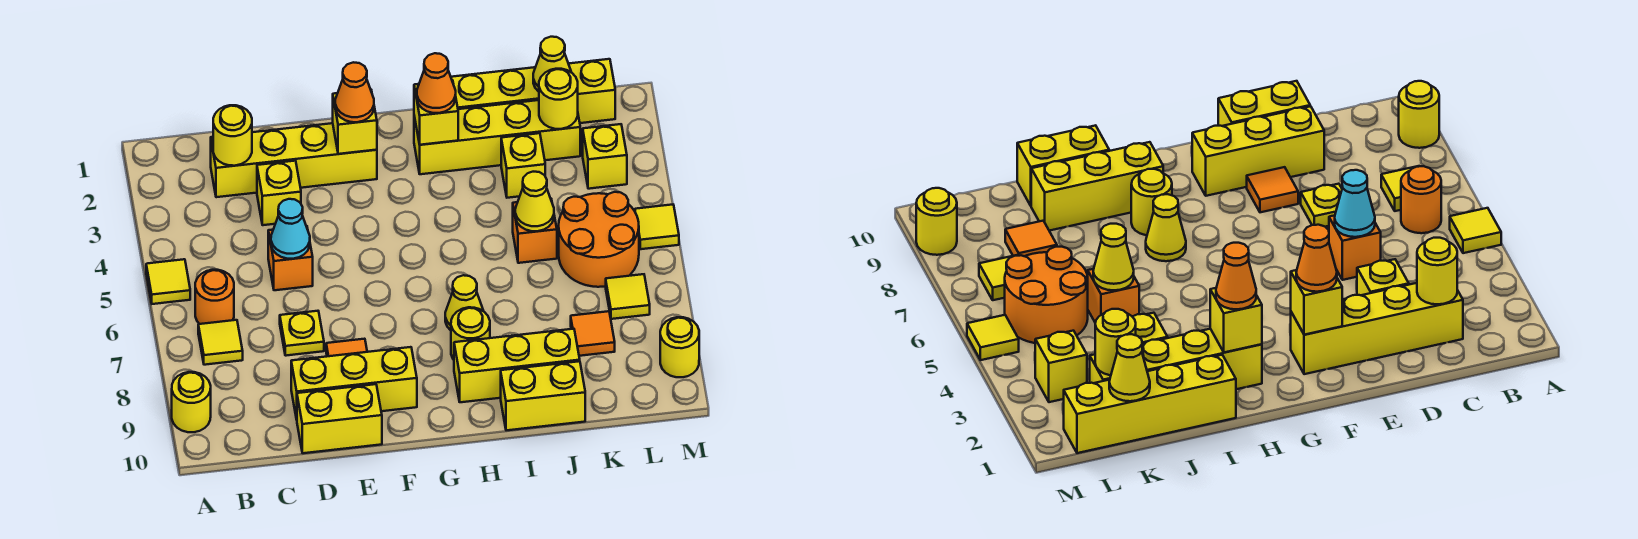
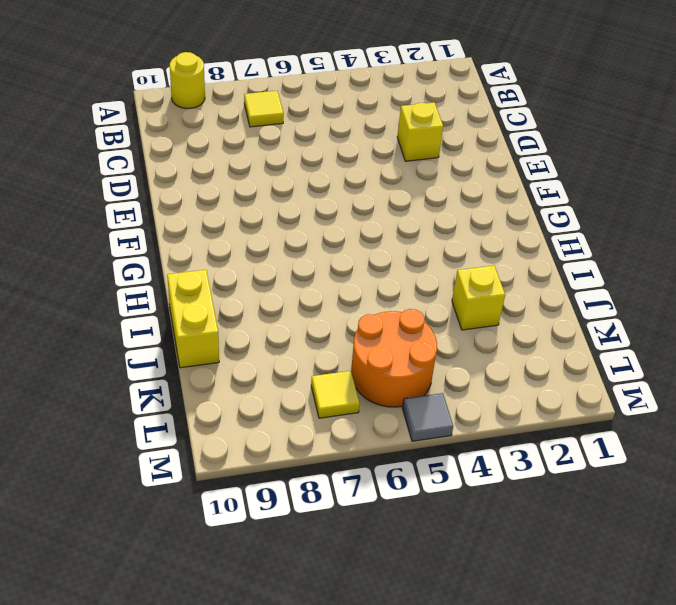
grey 1x1 tile [402,393,453,441] -> yellow 1x1 tile [635,205,679,249]
none -> yellow 1x1 tile [146,259,190,304]
none -> orange 1x1 round brick [195,270,234,324]
none -> yellow 1x4 brick [211,123,377,197]
none -> orange 1x1 brick [268,226,313,290]

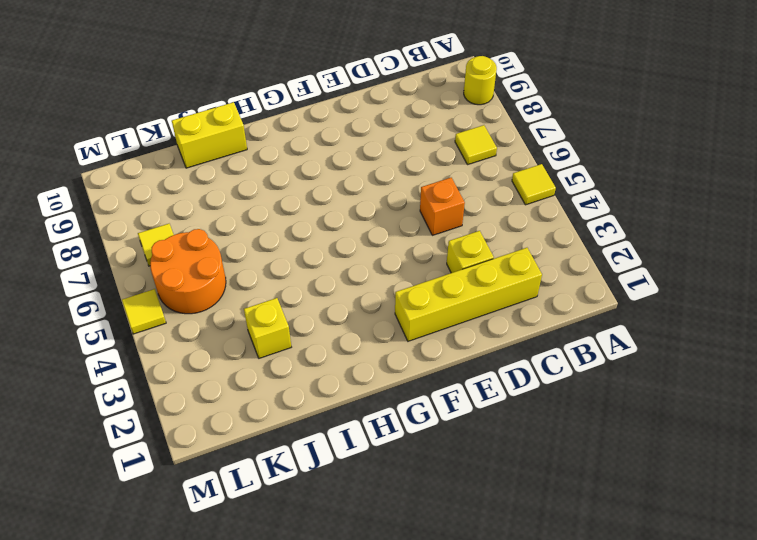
none -> orange 1x1 round brick [195,270,234,324]
none -> yellow 1x1 plate [280,311,324,356]
none -> yellow 1x3 brick [291,347,417,419]
none -> yellow 1x2 brick [297,384,382,453]

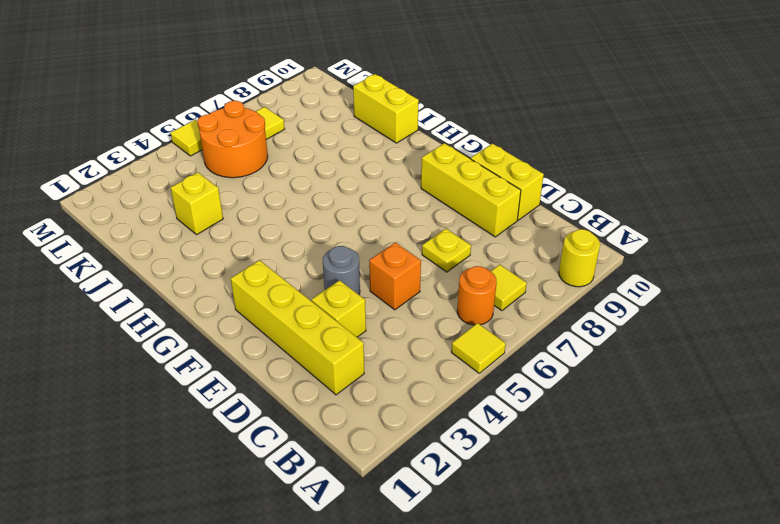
grey 1x1 round brick [323,246,360,295] -> none
none -> orange 1x1 tile [326,339,367,356]
none -> yellow 1x4 brick [414,100,580,174]
none -> yellow 1x1 cone [445,275,483,330]
none -> yellow 1x1 round brick [451,307,490,360]

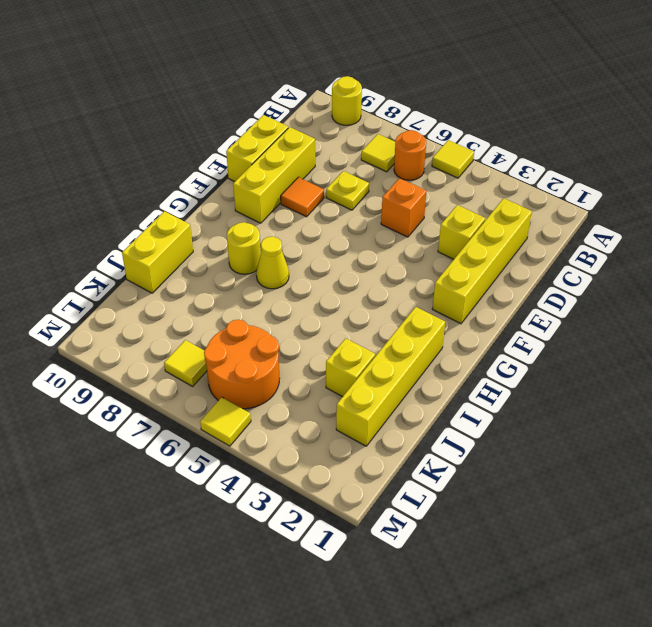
none -> yellow 1x3 brick [454,329,580,402]
none -> yellow 1x4 brick [451,59,615,123]
none -> orange 1x1 brick [513,199,557,263]
none -> orange 1x1 tile [571,311,615,356]

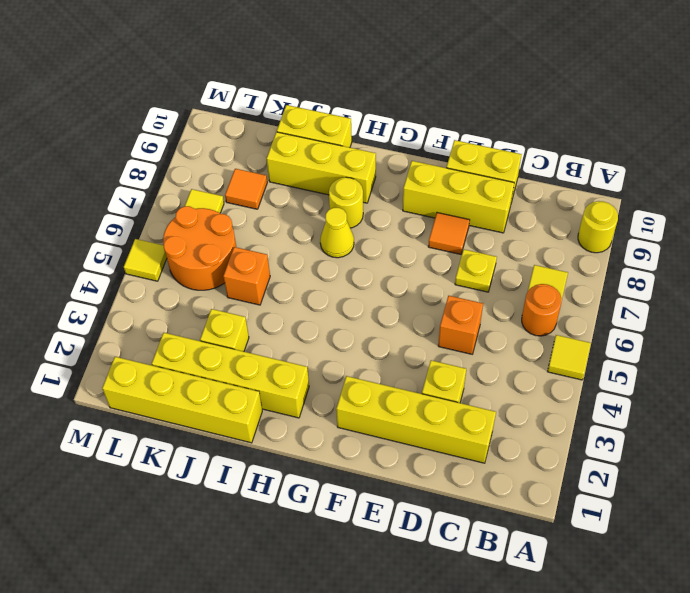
none -> yellow 1x1 brick [583,124,627,189]
none -> yellow 1x1 round brick [660,317,699,377]
none -> yellow 1x1 round brick [213,105,252,166]
none -> cyan 1x1 cone [271,199,310,259]

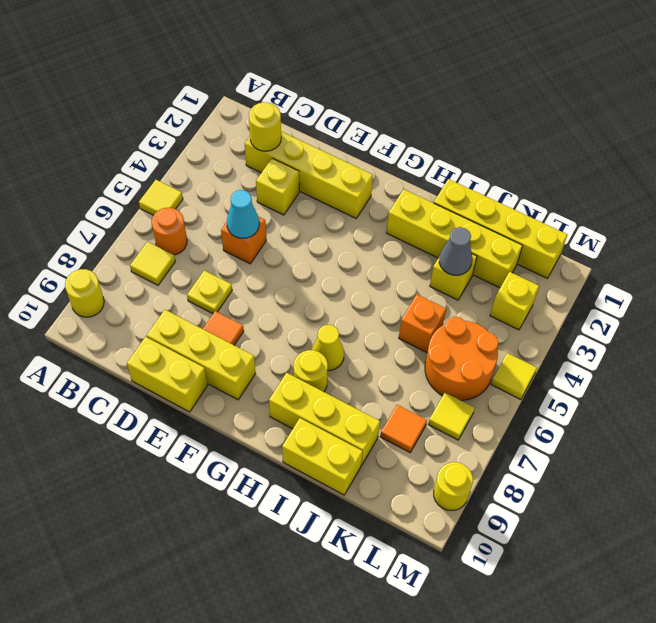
grey 1x1 cone [439,227,472,275] -> none
none -> yellow 1x1 brick [333,90,377,154]
none -> yellow 1x1 brick [414,80,458,145]
none -> yellow 1x1 cone [515,172,554,231]
none -> yellow 1x1 cone [533,37,571,92]

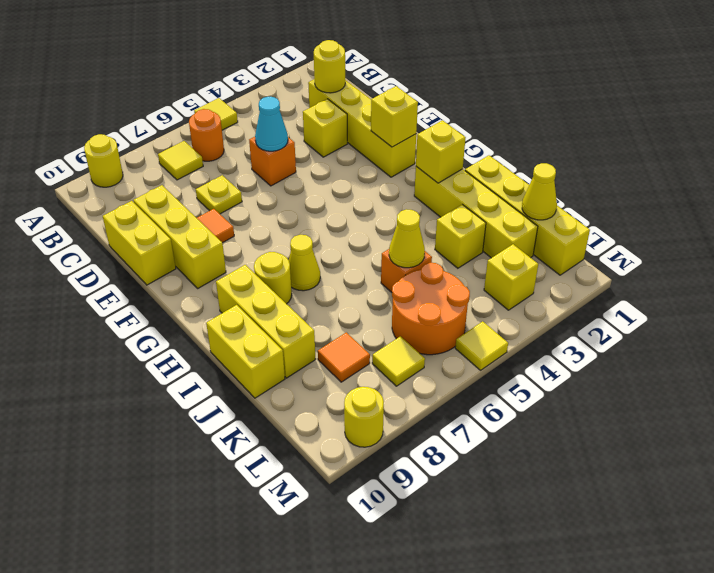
none -> yellow 1x1 round brick [539,69,578,129]
none -> orange 1x1 cone [335,62,374,122]
none -> orange 1x1 cone [417,53,456,113]

